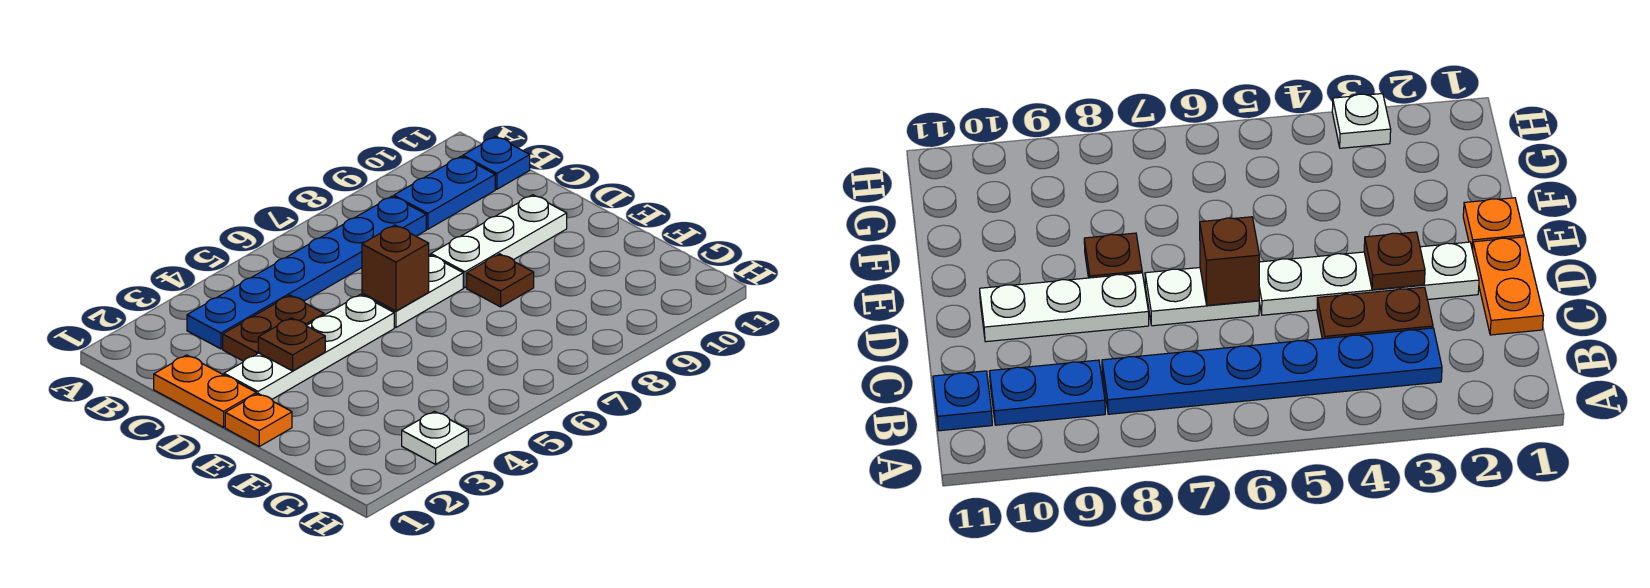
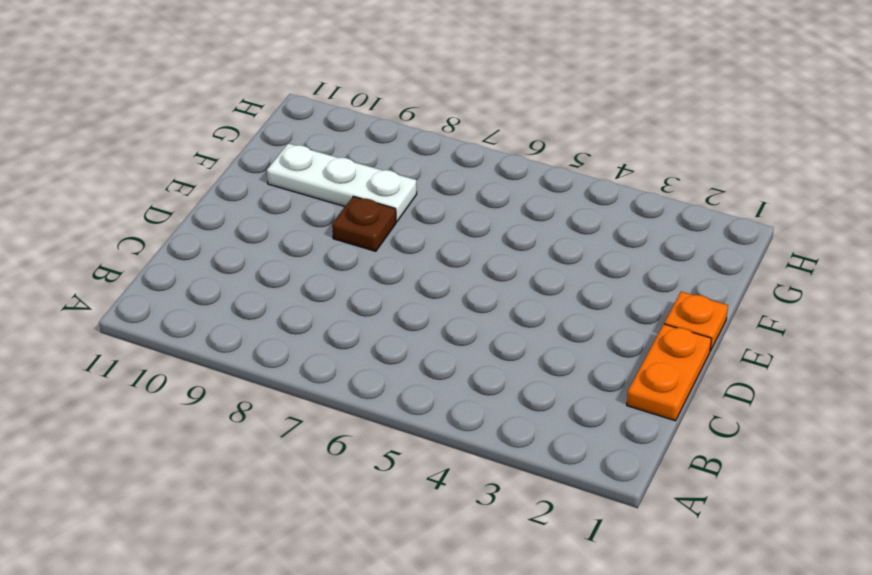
white 1x3 plate [267,144,417,222] -> white 1x3 plate moved to [431,195,567,288]
none -> blue 1x6 plate [187,196,426,349]
none -> blue 1x2 plate [394,156,495,229]
none -> blue 1x1 plate [463,136,530,189]

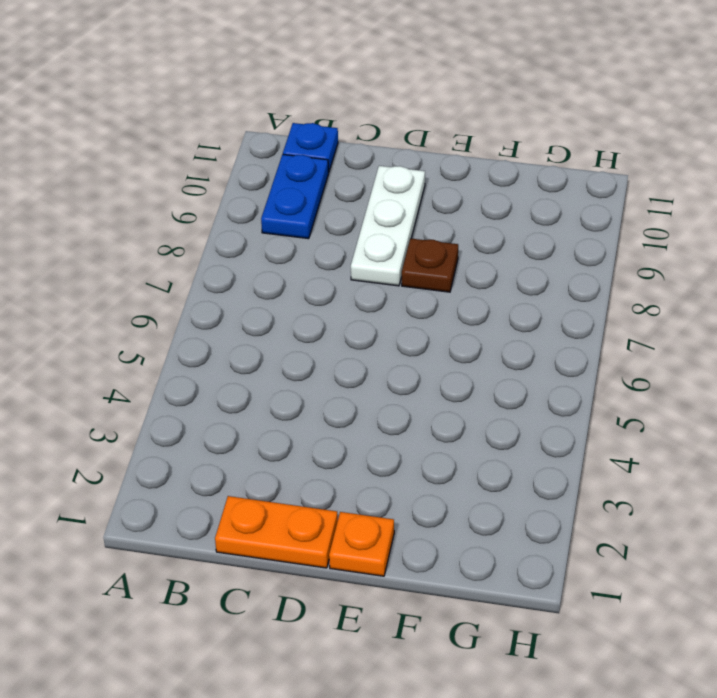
none -> blue 1x6 plate [187,196,426,349]
none -> brown 1x2 plate [223,295,324,361]
none -> white 1x4 plate [224,294,394,399]

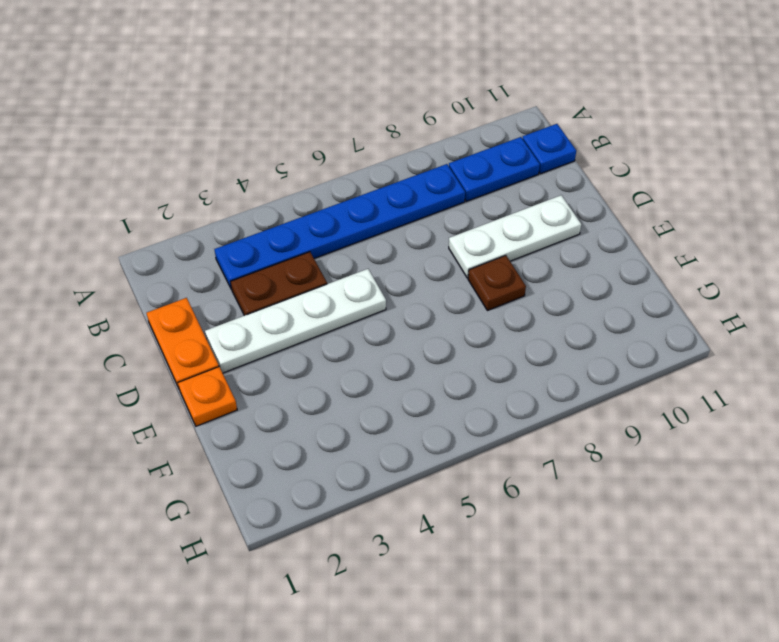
none -> white 1x2 plate [362,255,463,327]
none -> white 1x1 plate [402,411,468,464]
none -> brown 1x1 plate [258,318,325,371]

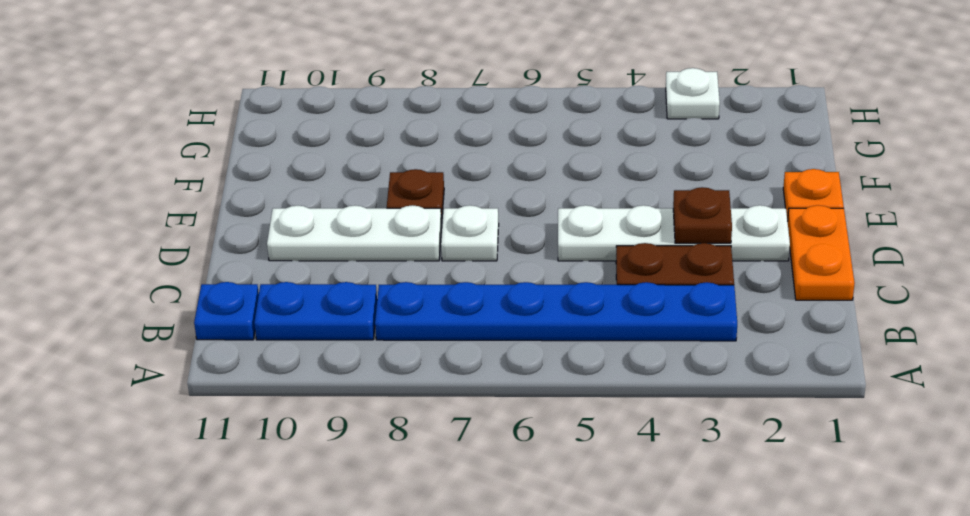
white 1x1 plate [441,205,499,261] -> white 1x2 plate [362,255,463,327]
none -> brown 1x1 brick [362,225,429,311]

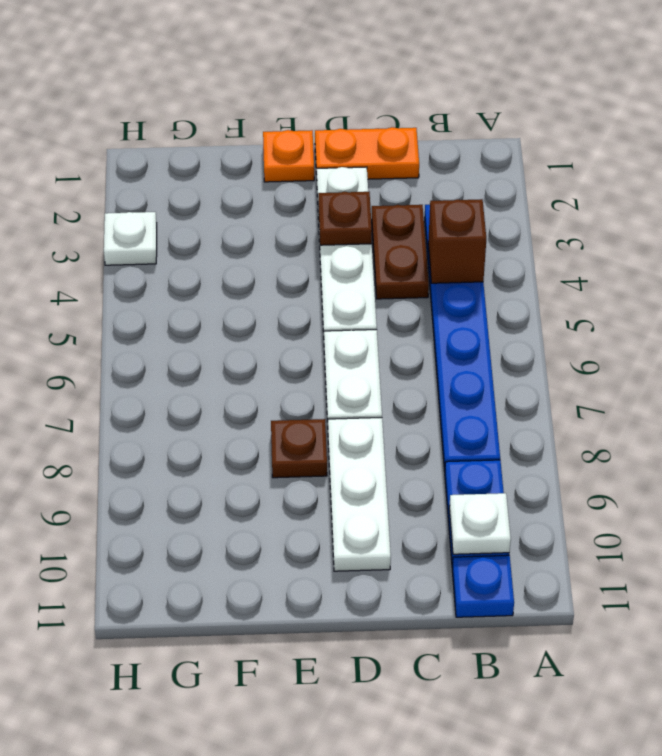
brown 1x1 brick [428,199,486,283] -> brown 1x1 brick moved to [362,225,429,311]
white 1x1 plate [449,493,511,554] -> none

